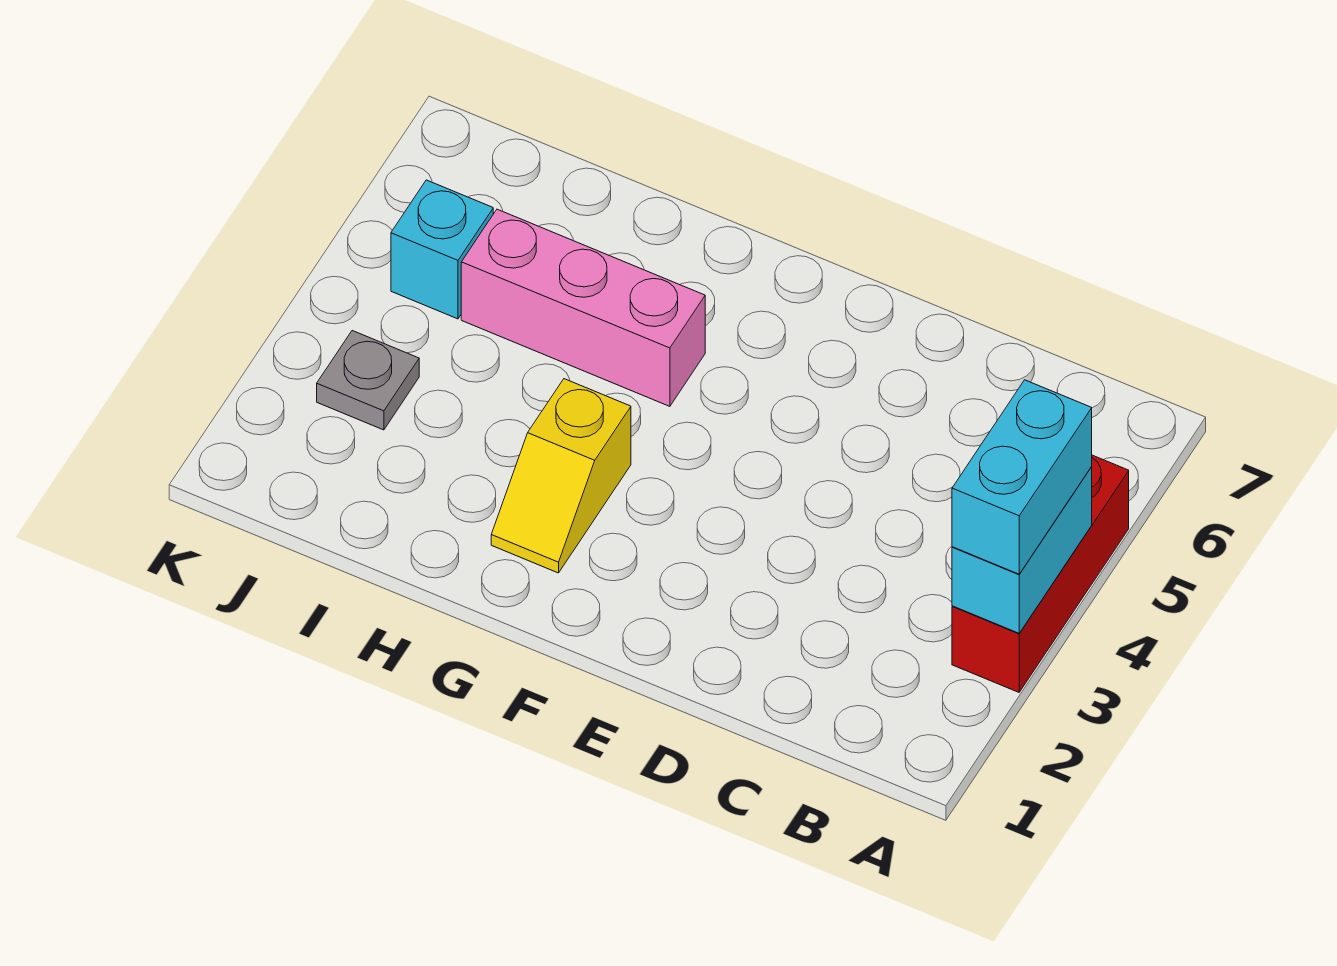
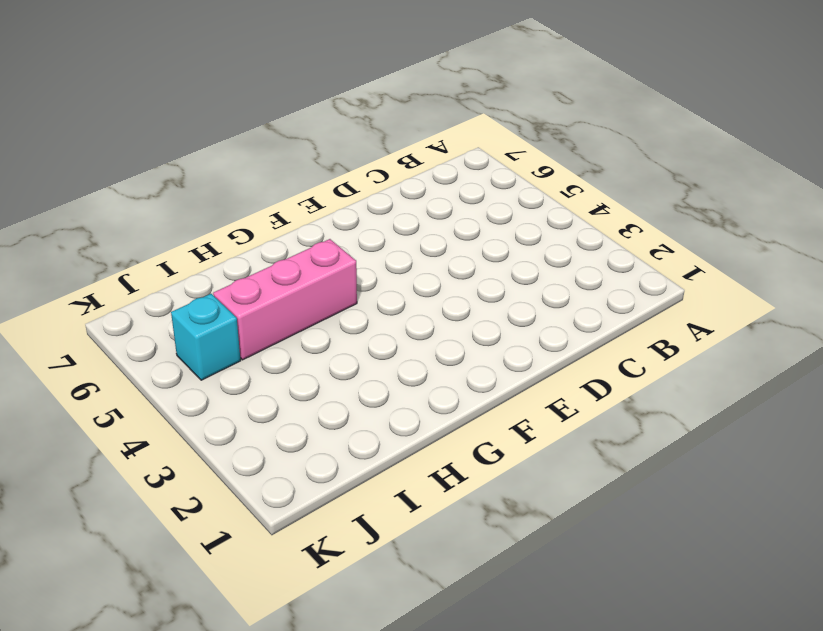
none -> red 1x3 brick [952,455,1129,692]
none -> yellow 1x2 slope [491,379,631,573]

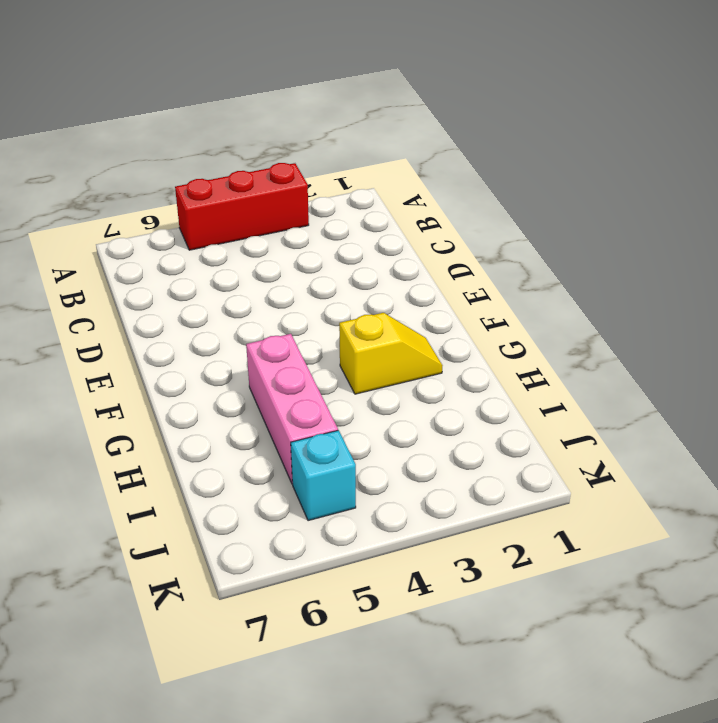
none -> grey 1x1 plate [317,331,419,430]
none -> cyan 1x2 brick [952,467,1092,633]

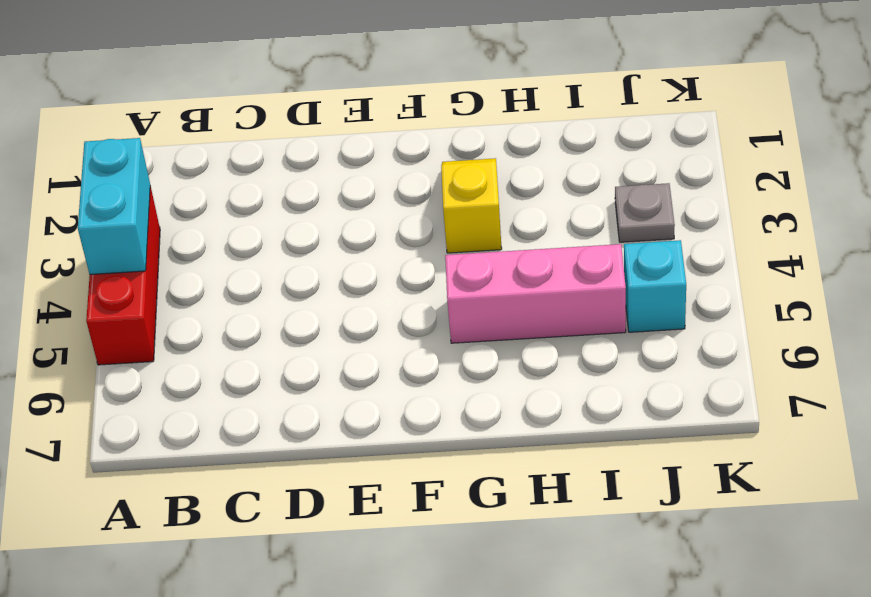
none -> cyan 1x2 brick [952,380,1092,574]

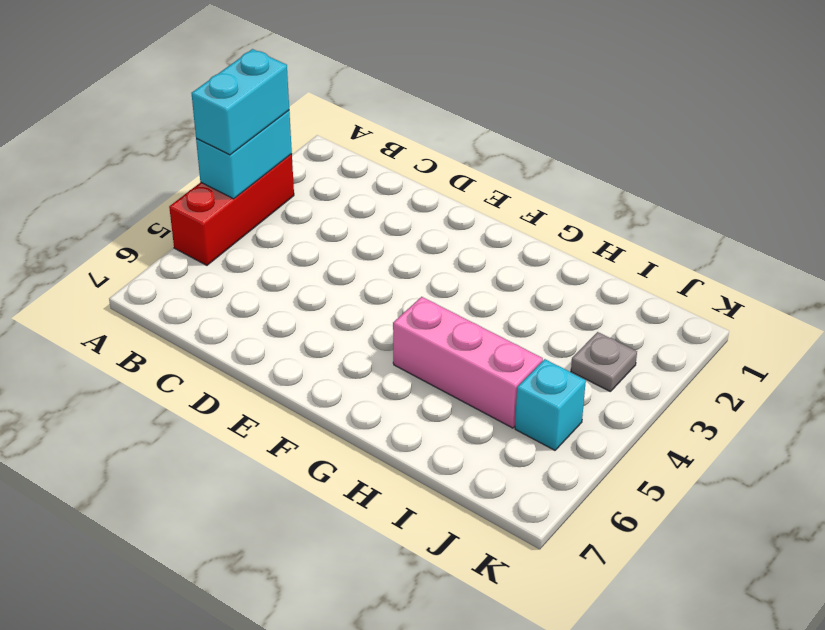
none -> yellow 1x2 slope [491,379,631,573]

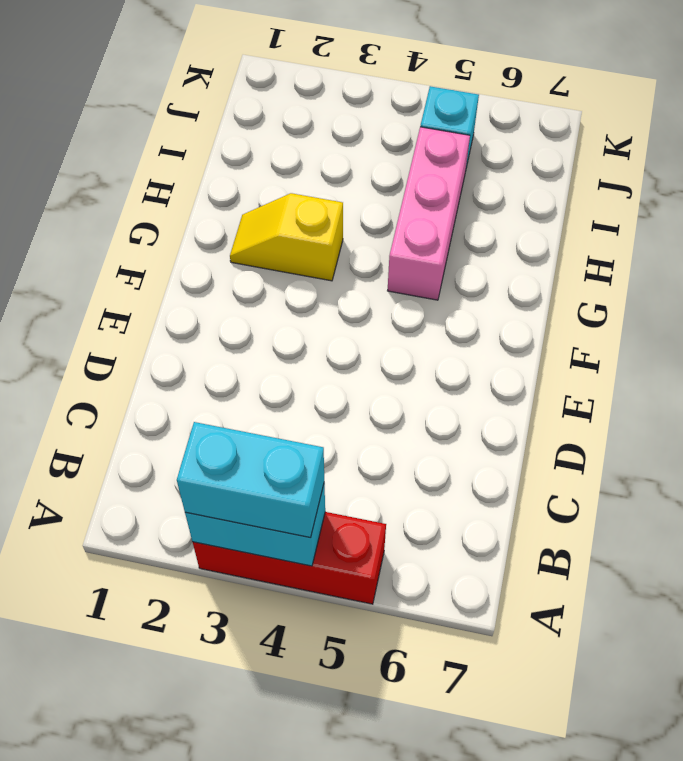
none -> grey 1x1 plate [317,331,419,430]

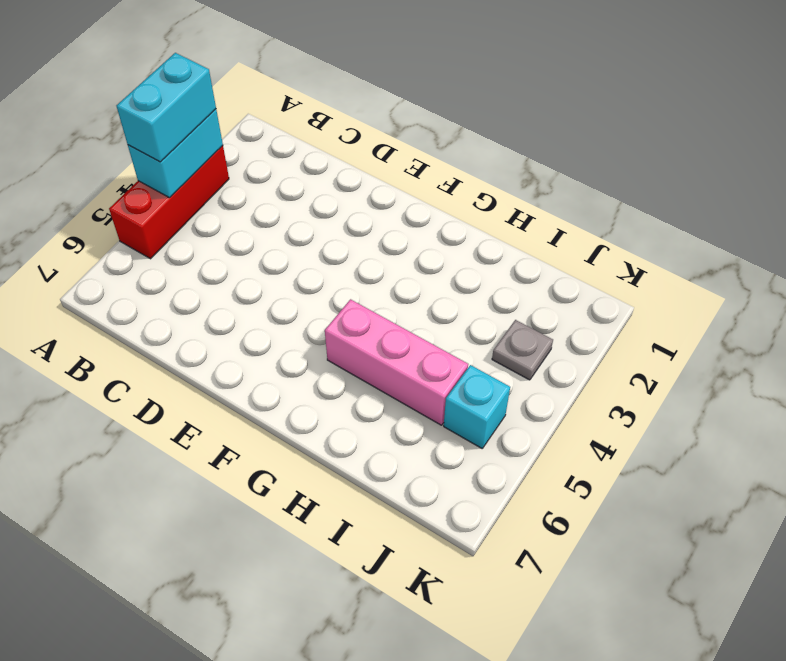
none -> yellow 1x2 slope [491,379,631,573]

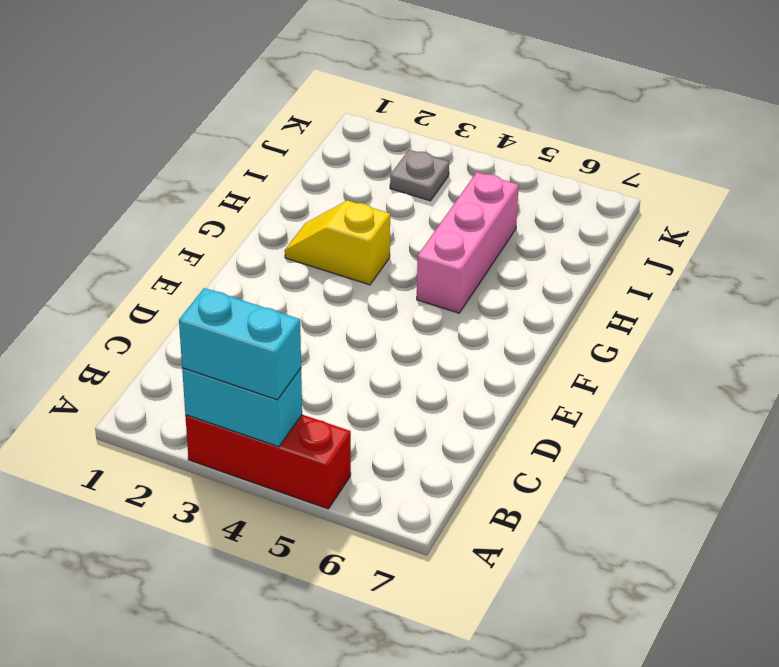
none -> cyan 1x1 brick [391,180,493,319]

